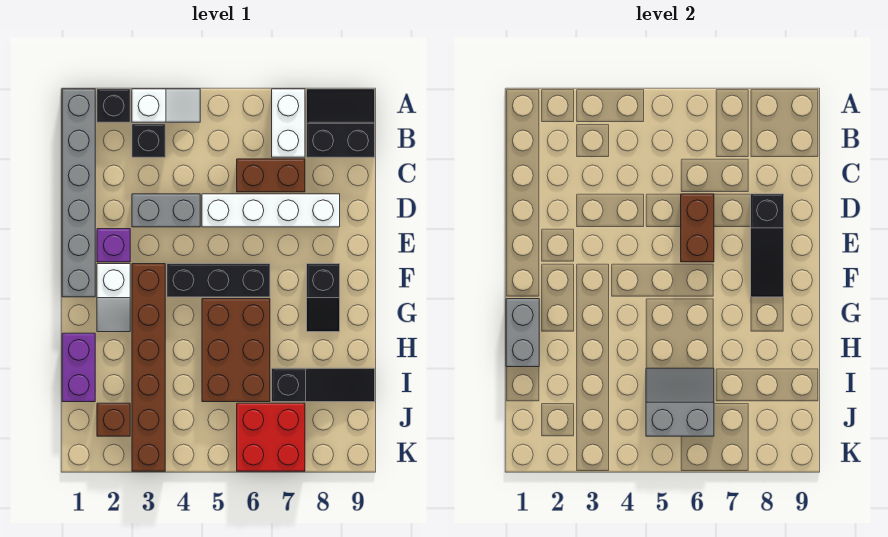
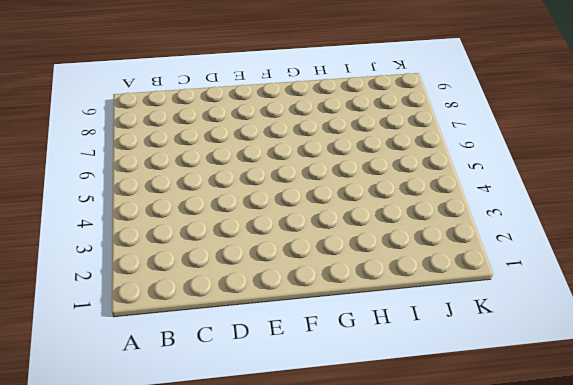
none -> grey 1x6 brick [62,89,95,297]
none -> black 1x1 brick [97,89,130,122]
none -> white 1x2 slope [132,89,200,122]

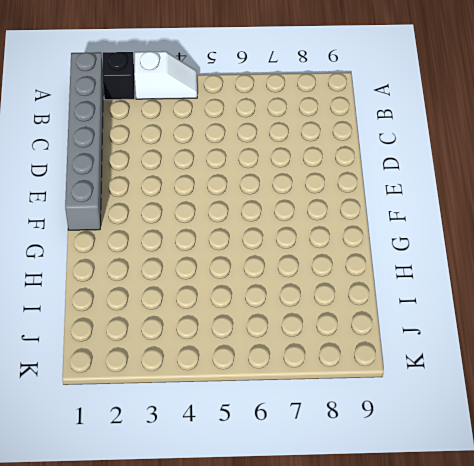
none -> white 1x2 brick [272,89,305,157]
none -> black 2x2 slope [307,89,375,157]
none -> black 1x1 brick [132,124,165,157]

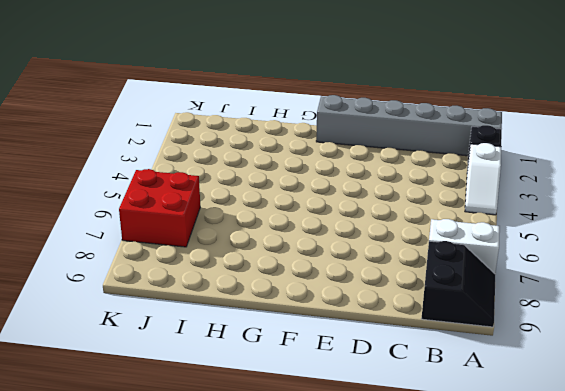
none -> black 1x1 brick [132,124,165,157]
none -> brown 1x2 brick [237,159,305,192]
none -> grey 1x2 brick [132,194,200,227]

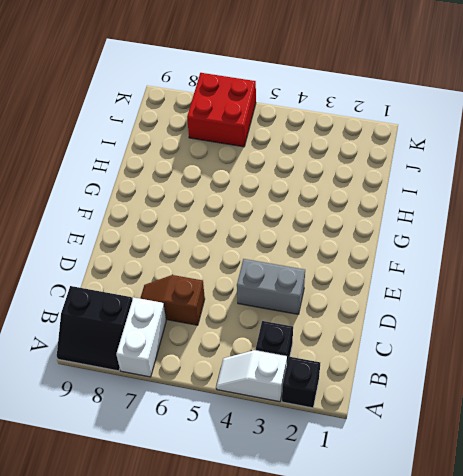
brown 1x2 slope [140,275,205,325] -> brown 1x2 brick [237,159,305,192]
none -> grey 1x6 brick [62,89,95,297]
none -> white 1x4 brick [202,194,340,227]
none -> purple 1x1 brick [97,229,130,262]

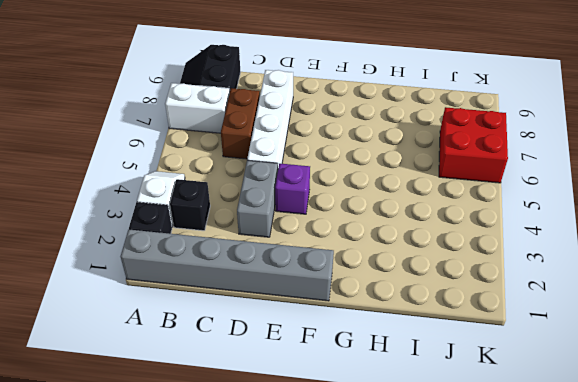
purple 1x1 brick [275,164,310,214] -> purple 1x1 brick moved to [97,229,130,262]
none -> white 1x2 slope [97,264,130,332]
none -> brown 1x6 brick [132,264,165,471]
none -> black 1x3 brick [167,264,270,297]

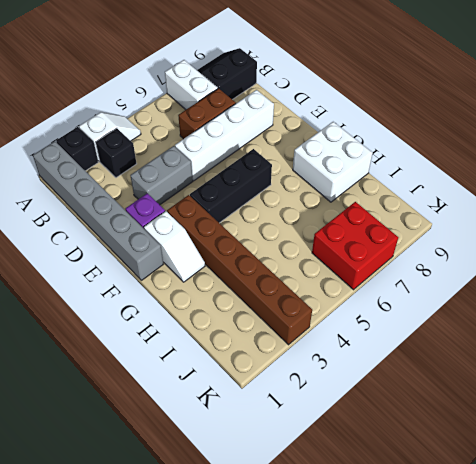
white 2x2 brick [293,122,373,202] -> black 1x2 slope [307,264,340,332]
none -> brown 2x3 brick [202,299,270,402]
none -> purple 1x2 brick [62,333,95,402]
none -> black 1x3 slope [272,368,375,402]

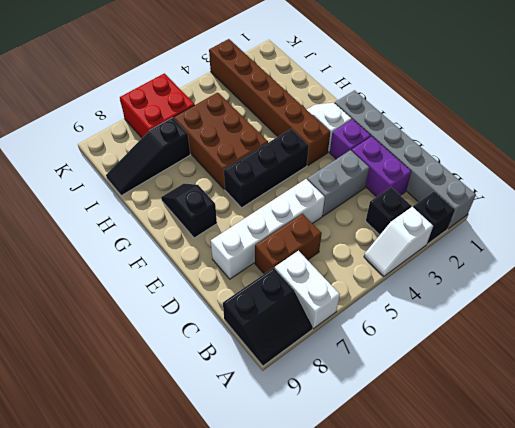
purple 1x2 brick [351,137,411,197] -> purple 1x2 brick moved to [62,333,95,402]
none -> brown 1x1 brick [97,403,130,436]
none -> brown 1x2 brick [681,194,714,262]
none -> black 1x3 slope [751,194,784,297]

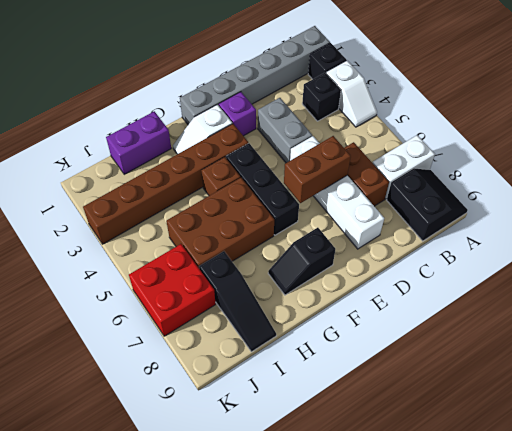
brown 1x1 brick [201,157,240,196] -> brown 1x1 brick moved to [97,403,130,436]
none -> black 1x3 slope [751,194,784,297]
none -> grey 1x2 brick [506,299,539,367]
none -> grey 2x2 slope [646,368,714,436]

